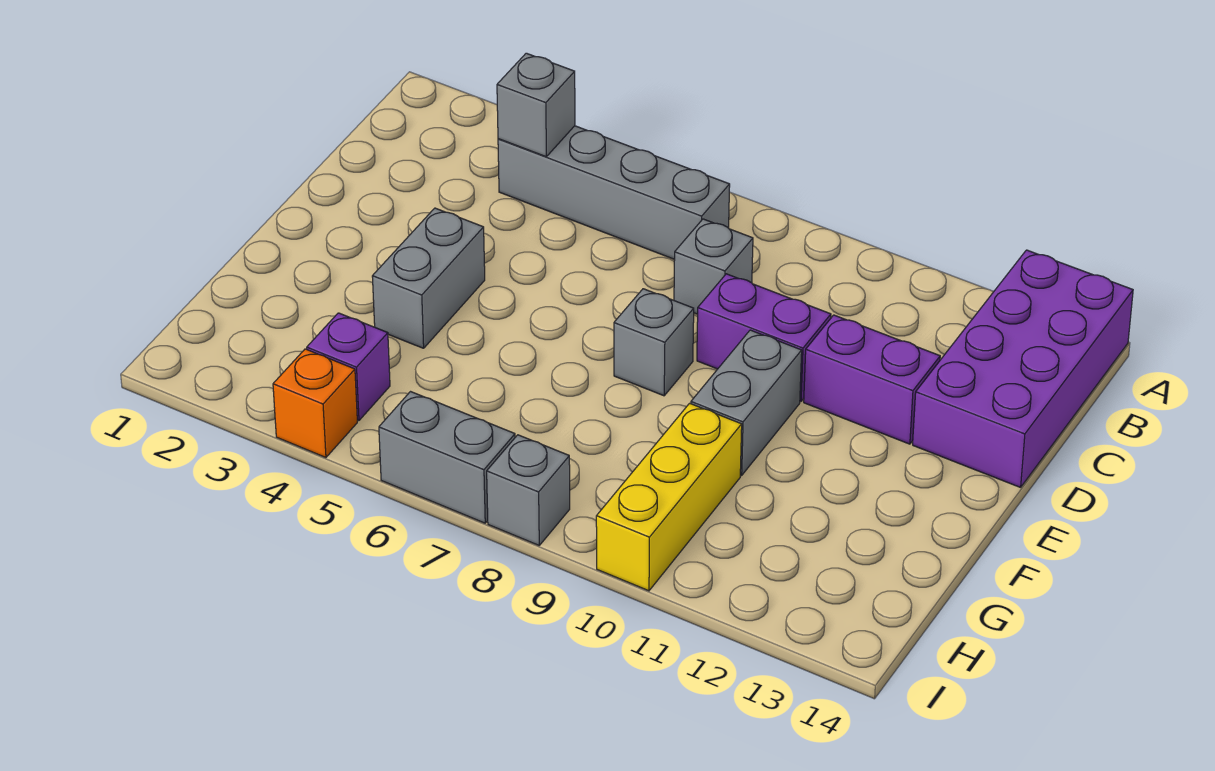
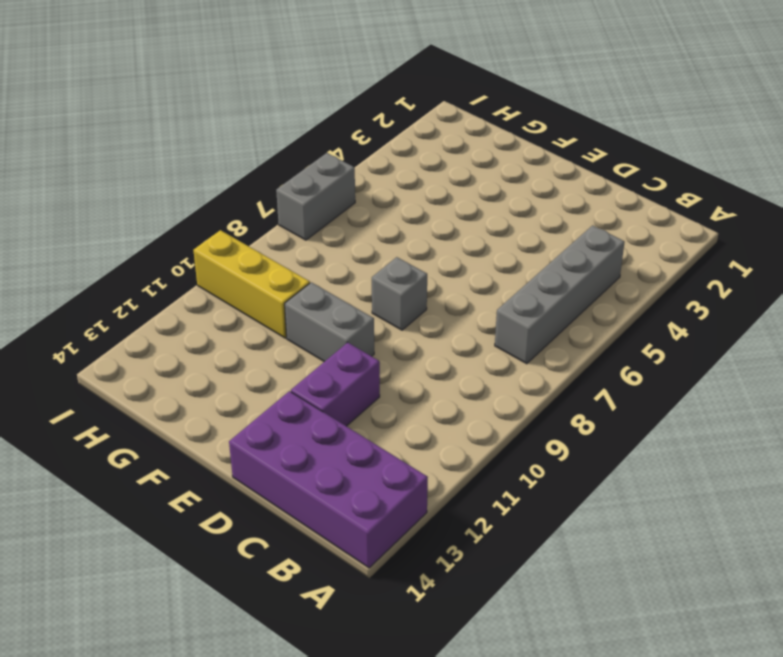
none -> grey 1x1 brick [674,219,753,314]
none -> purple 1x2 brick [697,274,831,401]
none -> grey 1x2 brick [372,208,485,348]

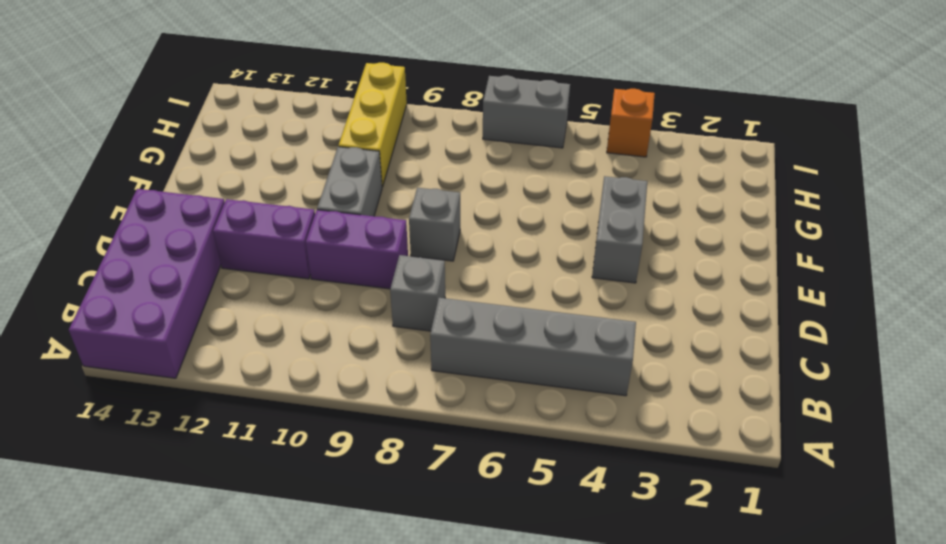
none -> purple 1x1 brick [307,313,390,421]
none -> grey 1x1 brick [487,435,570,545]
none -> grey 1x1 brick [497,53,575,157]

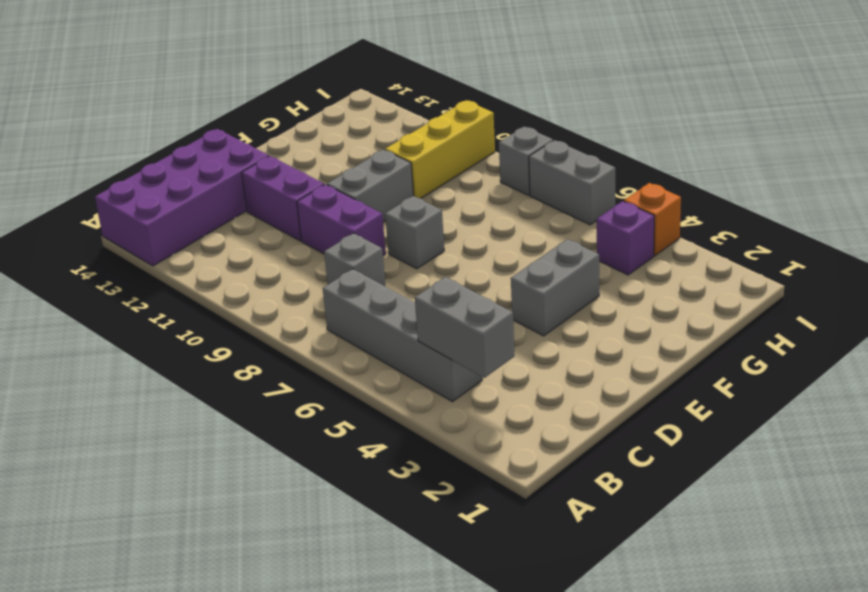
grey 1x2 brick [415,277,515,378] -> grey 1x1 brick [497,53,575,157]

